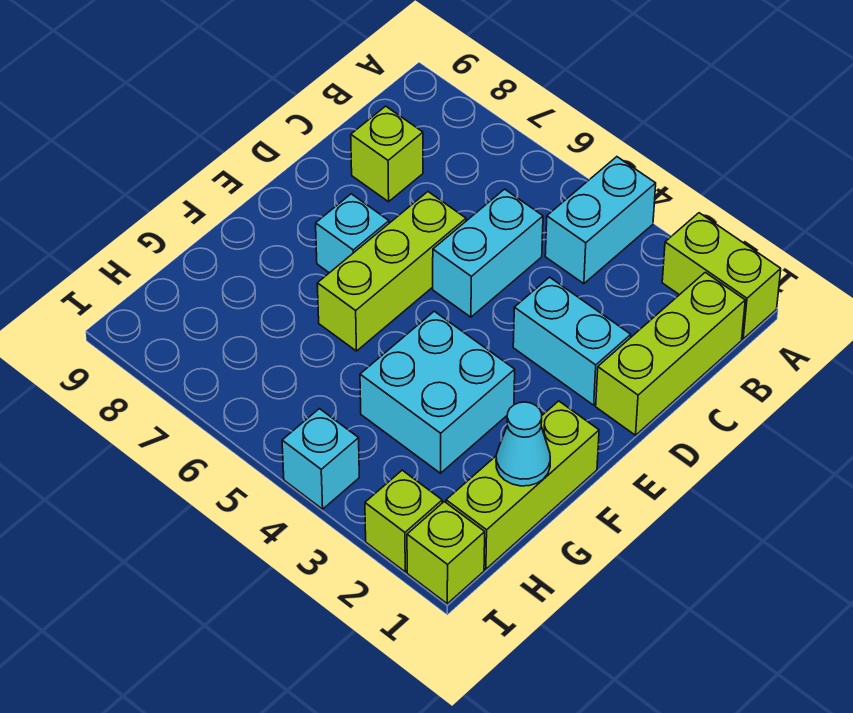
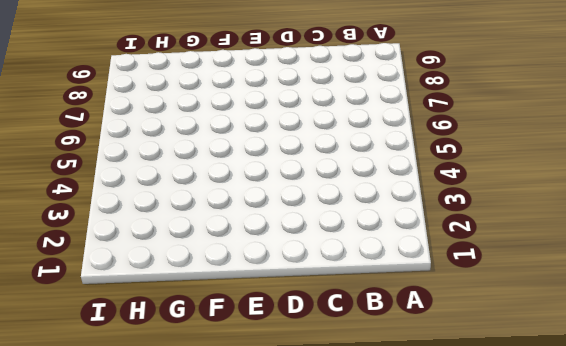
none -> lime 1x2 brick [662,213,781,339]
none -> cyan 1x2 brick [545,157,656,284]
none -> lime 1x3 brick [596,272,745,435]

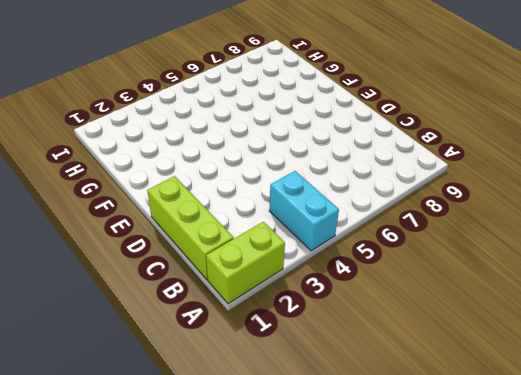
none -> cyan 1x2 brick [433,189,543,317]
none -> lime 1x1 brick [351,106,423,202]
none -> cyan 1x2 brick [513,277,631,405]

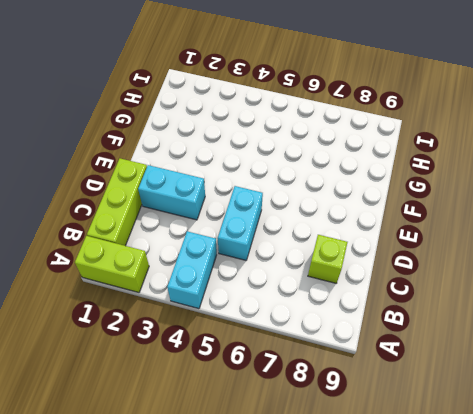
none -> lime 1x3 brick [317,192,466,351]
none -> cyan 1x1 brick [316,194,389,273]
none -> lime 1x3 brick [446,401,599,569]

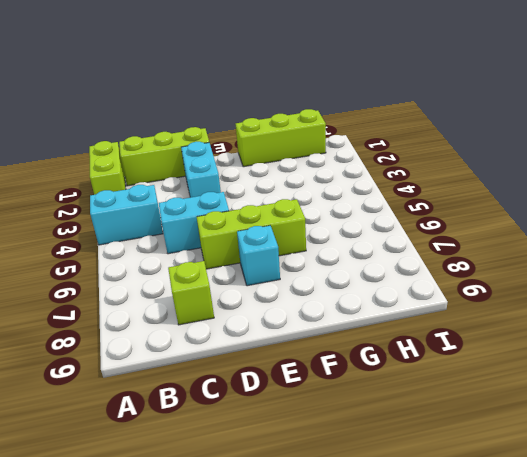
none -> cyan 2x2 brick [360,311,515,473]
none -> lime 1x1 brick [407,502,485,604]
none -> lime 1x1 brick [365,470,442,572]

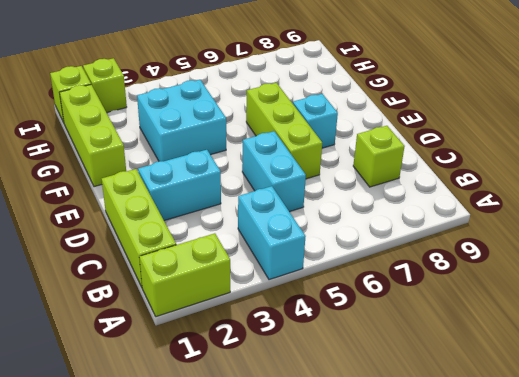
none -> cyan 1x1 brick [282,409,359,509]
none -> cyan 1x1 cone [496,402,550,486]

